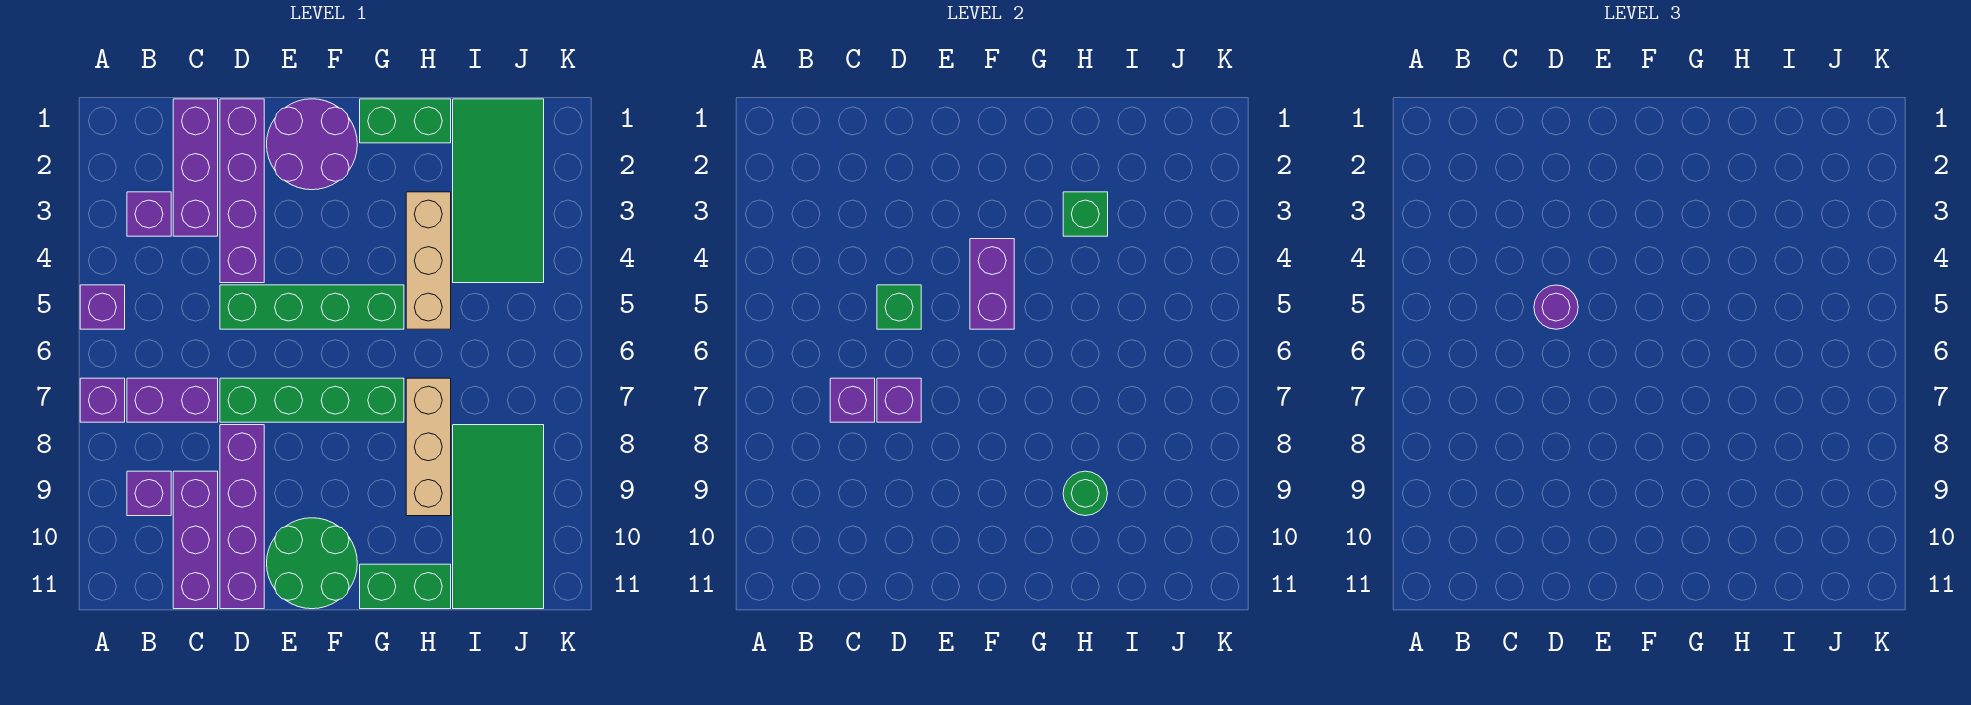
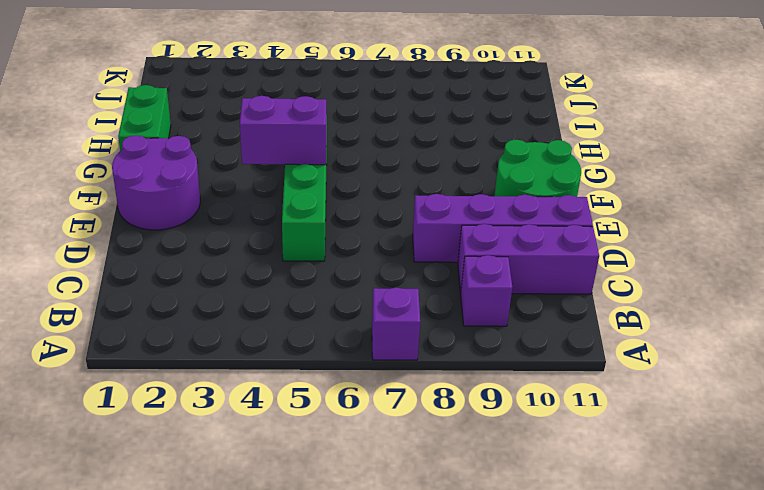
none -> purple 1x1 brick [80,285,125,329]
none -> purple 1x1 brick [127,192,171,236]
none -> purple 1x2 brick [127,378,218,422]

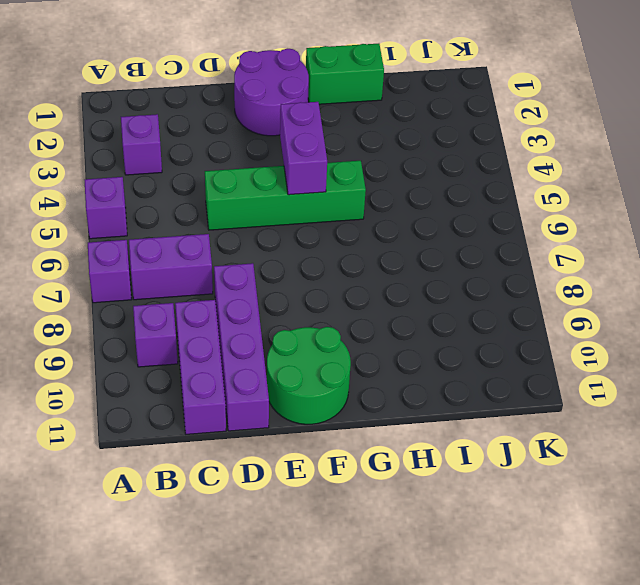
none -> purple 1x3 brick [173,99,218,236]
none -> purple 1x4 brick [220,99,264,283]
none -> green 1x4 brick [220,378,404,422]

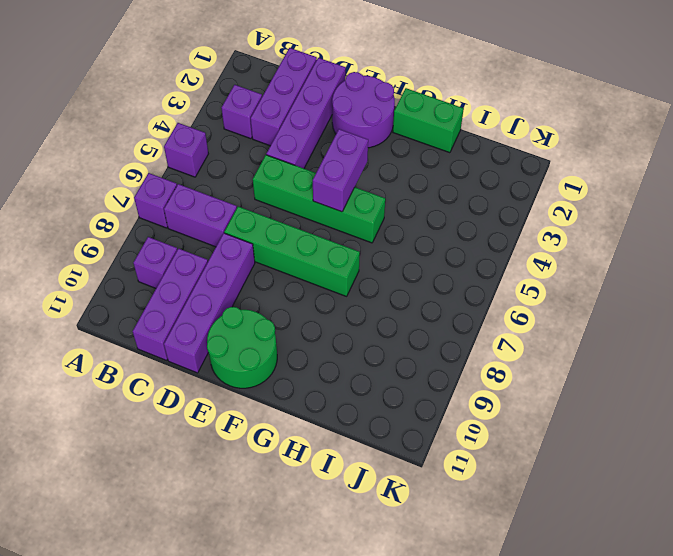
none -> green 1x2 brick [360,564,451,609]
none -> tan 1x3 brick [406,192,451,329]
none -> tan 1x3 brick [406,378,451,516]

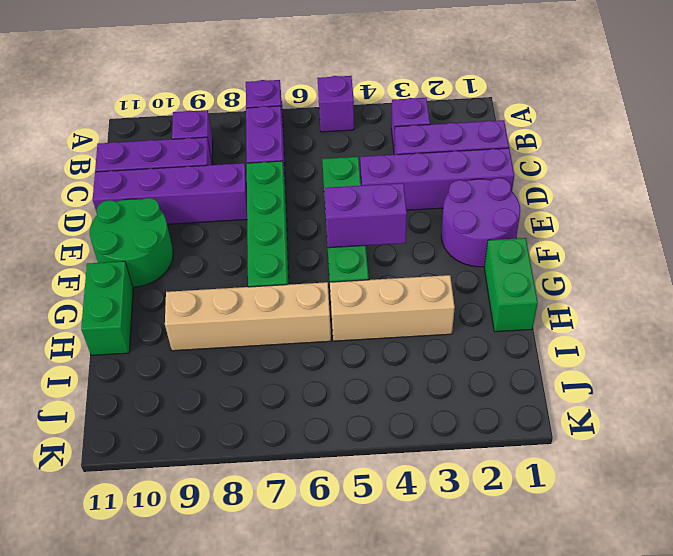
tan 1x4 brick [165,282,331,351] -> tan 1x3 brick [406,378,451,516]
none -> green 2x4 tile [453,99,544,283]
none -> green 2x4 tile [453,425,544,609]
none -> purple 1x1 brick [830,378,875,422]

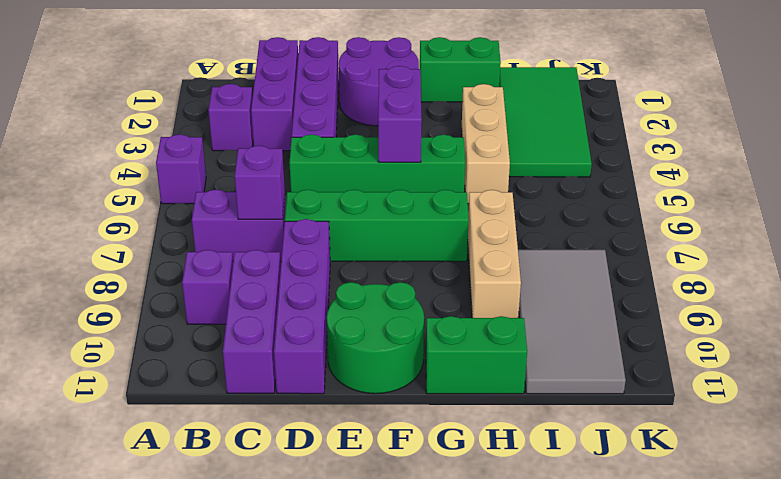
grey 2x4 tile [518,250,626,394] -> green 2x4 tile [453,425,544,609]
none -> purple 1x1 brick [80,378,125,422]
none -> green 1x1 brick [877,285,921,329]
none -> purple 1x1 brick [877,378,921,422]

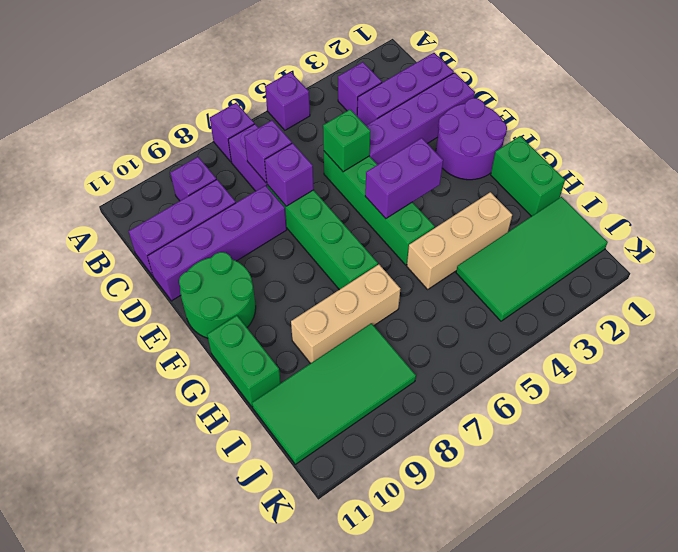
none -> green 1x1 brick [1063,192,1108,236]
none -> green 1x1 round brick [1063,471,1107,516]
none -> purple 1x1 round brick [1534,285,1578,329]

